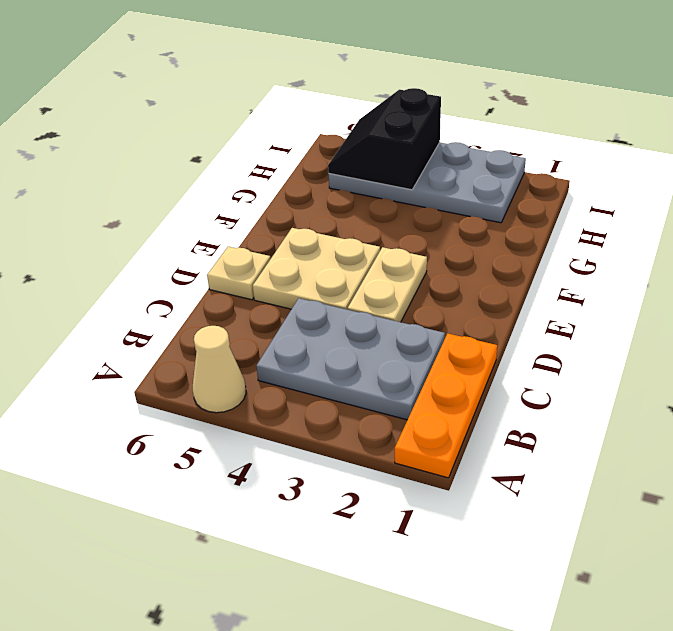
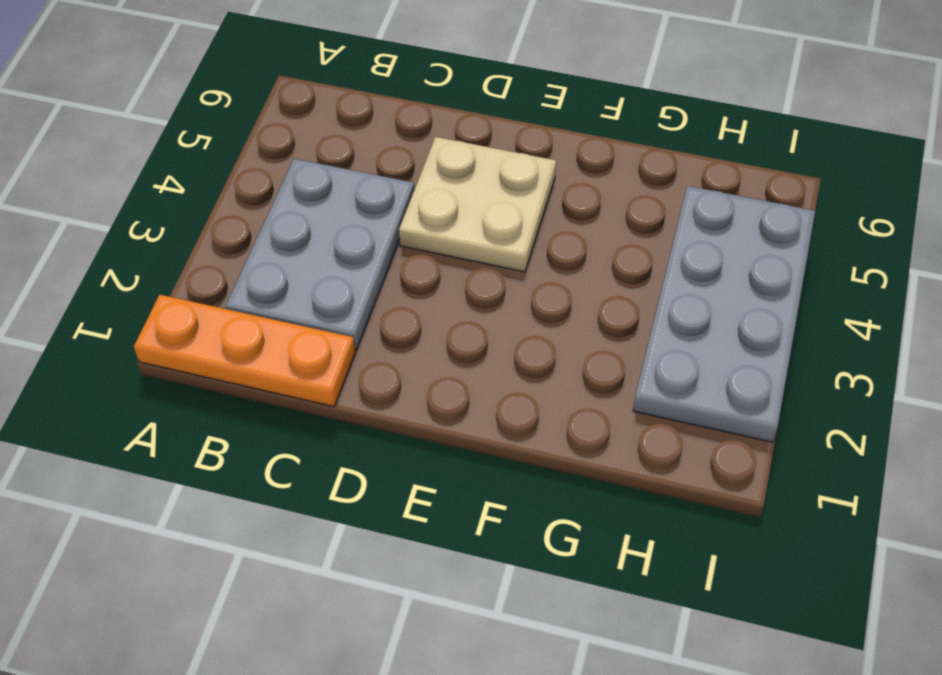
none -> tan 1x1 cone [193,326,246,413]
none -> tan 1x2 plate [348,247,427,322]

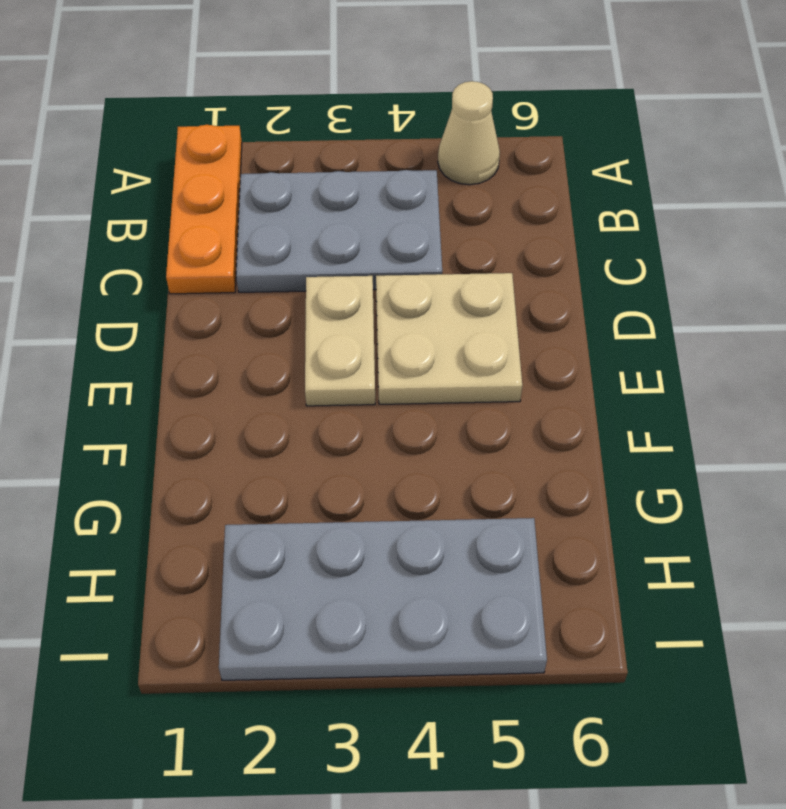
none -> tan 1x1 plate [207,247,270,300]
none -> black 2x2 slope [328,88,441,190]

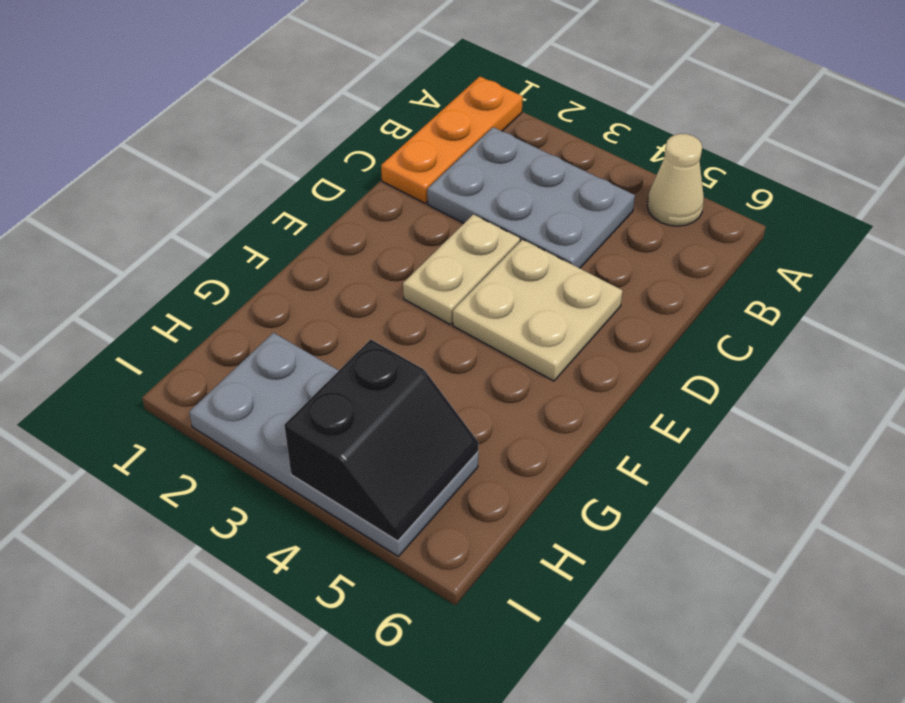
none -> tan 1x1 plate [207,247,270,300]

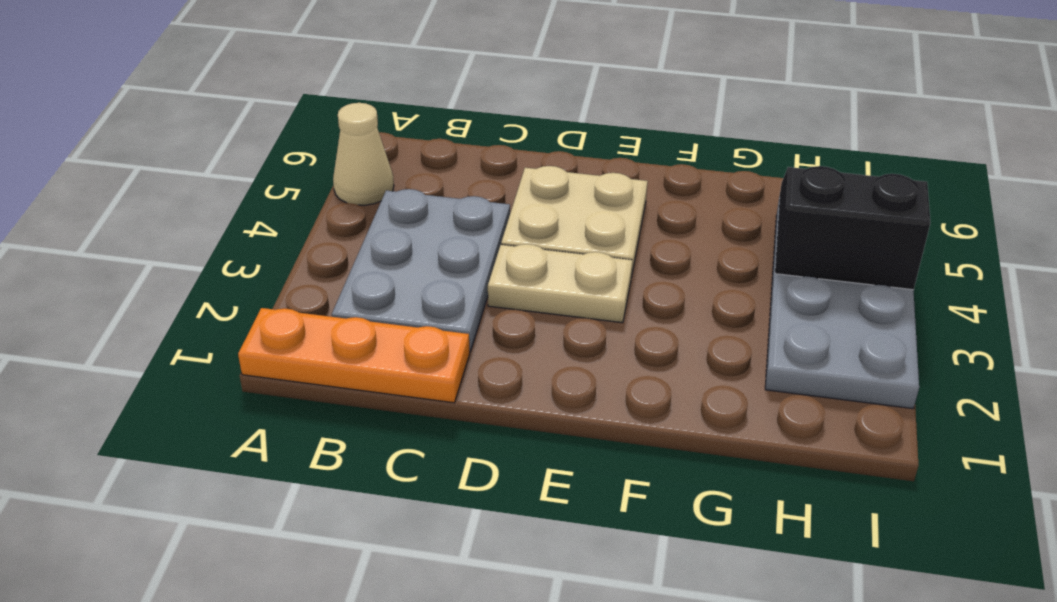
none -> tan 1x1 plate [207,247,270,300]

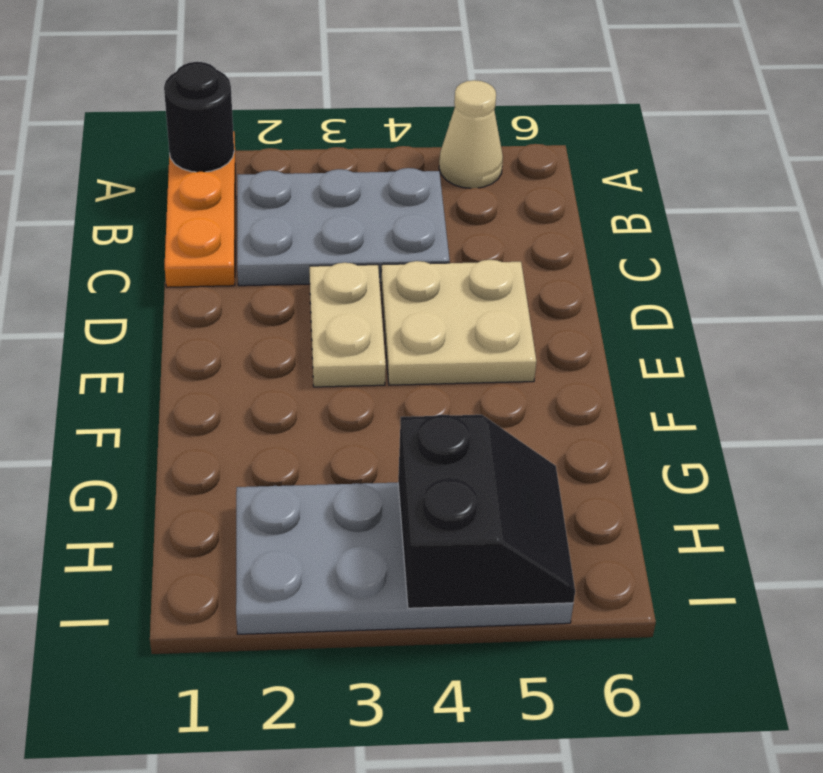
black 1x1 round brick [164,62,234,172] -> none
none -> tan 1x1 plate [207,247,270,300]

